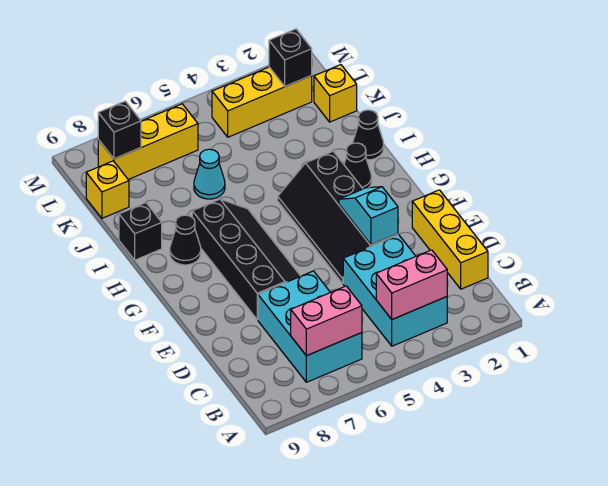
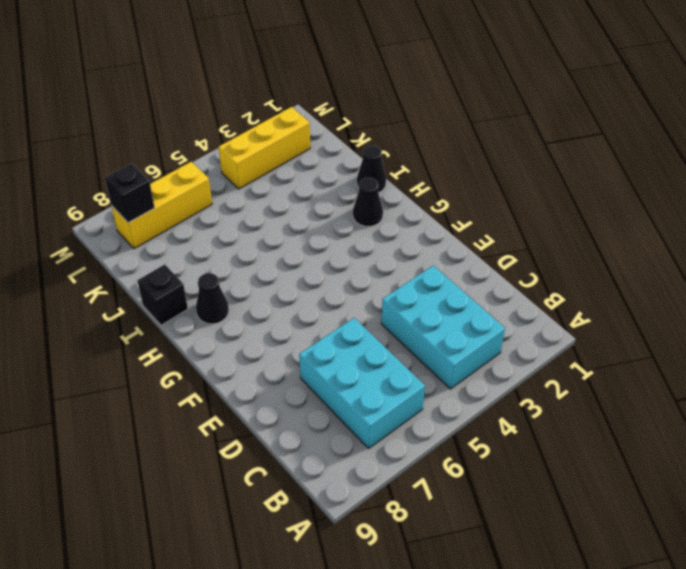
none -> yellow 1x3 brick [412,190,488,289]
none -> black 2x4 slope [278,151,398,283]
none -> black 2x4 slope [192,199,300,320]

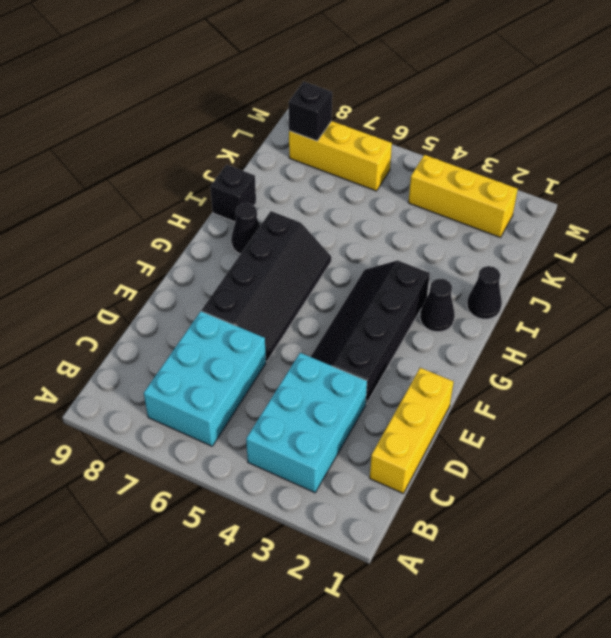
none -> cyan 1x1 cone [194,149,225,199]
none -> yellow 1x1 brick [314,65,357,122]
none -> yellow 1x1 brick [86,161,129,218]

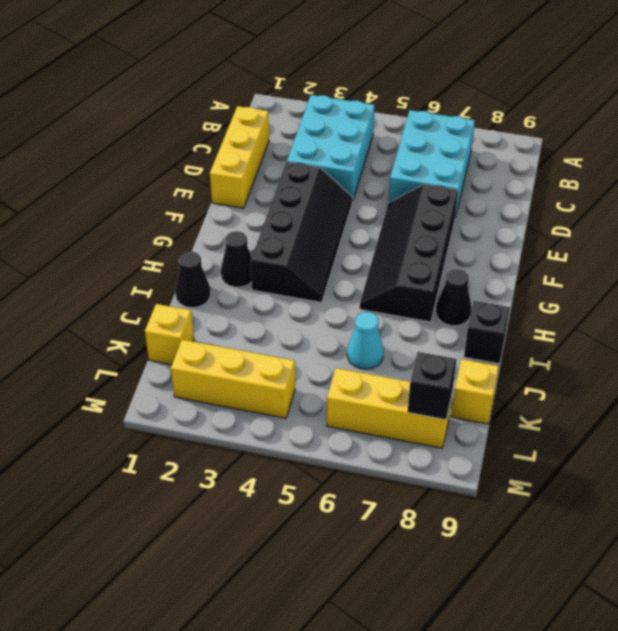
none -> pink 1x2 brick [376,250,447,319]
none -> pink 1x2 brick [291,286,362,356]
none -> cyan 1x2 slope [339,187,398,245]

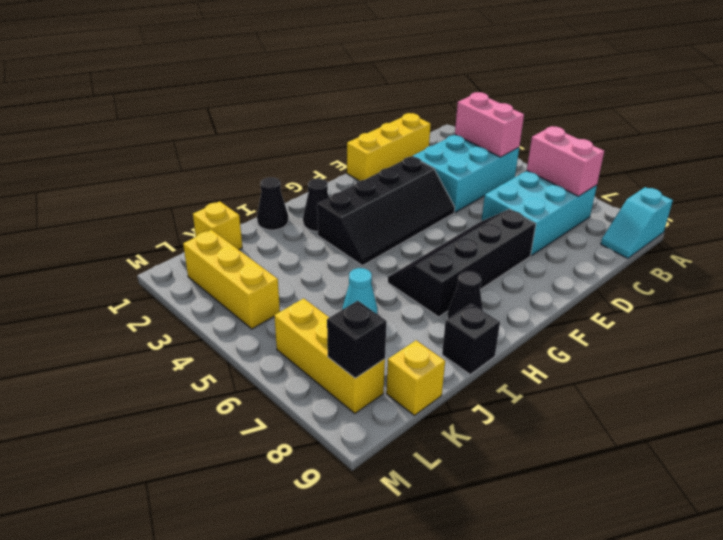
cyan 1x2 slope [601,187,673,259] -> cyan 1x2 slope moved to [339,187,398,245]
none -> black 1x1 brick [269,29,312,86]

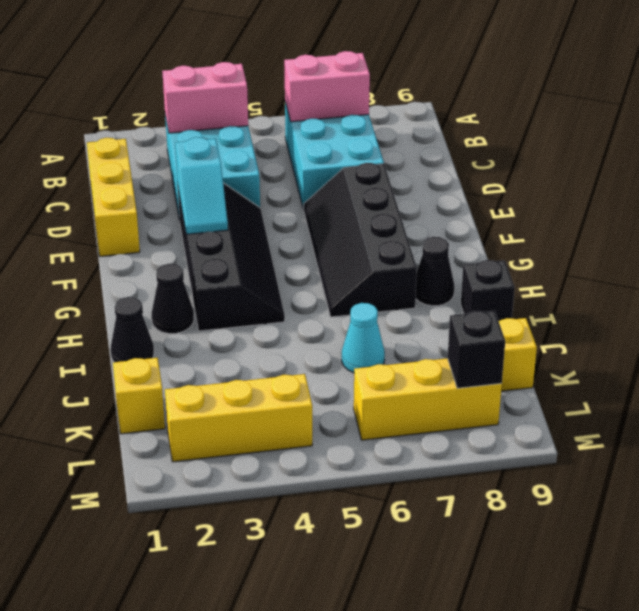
none -> black 1x1 brick [269,29,312,86]

